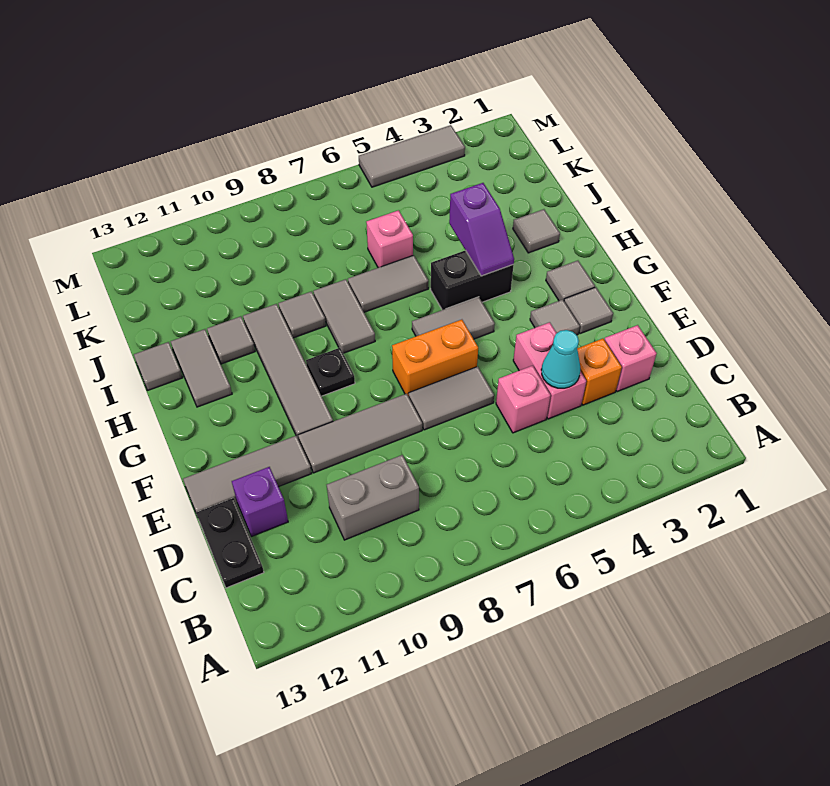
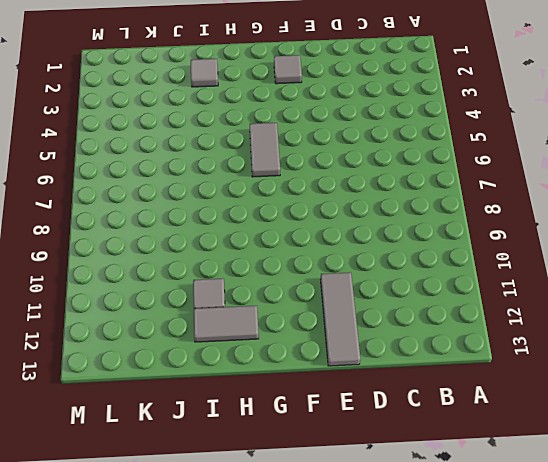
none -> grey 1x2 brick [327,455,419,540]
none -> black 1x2 plate [196,498,264,588]
none -> pink 1x1 brick [605,325,657,392]

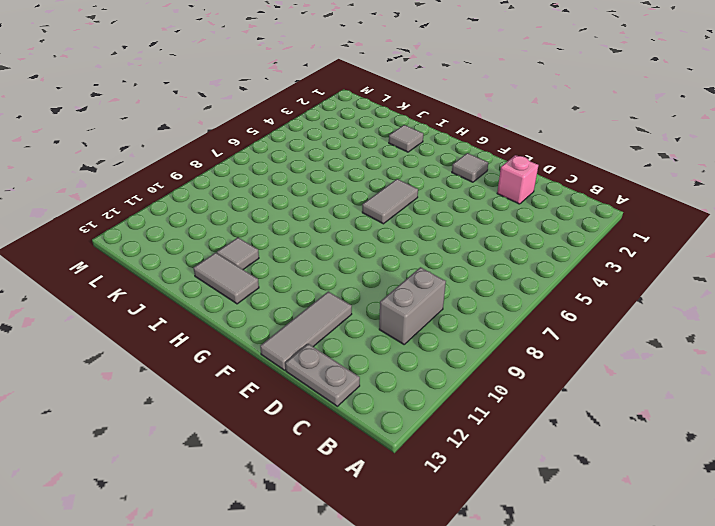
grey 1x2 plate [285,344,360,406] -> black 1x2 plate [196,498,264,588]
none -> orange 1x1 brick [577,339,622,405]
none -> pink 1x2 brick [513,322,586,419]
none -> pink 1x1 brick [496,366,551,433]

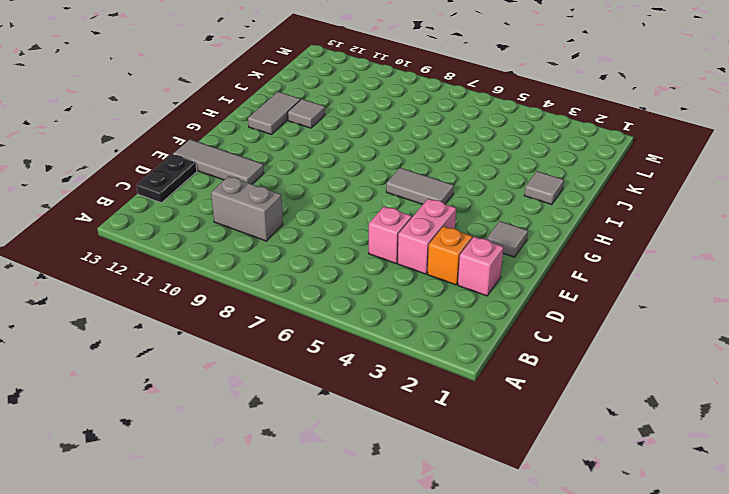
none -> purple 1x1 brick [232,467,288,537]
none -> grey 1x2 tile [409,367,494,430]
none -> grey 1x3 tile [298,394,422,473]

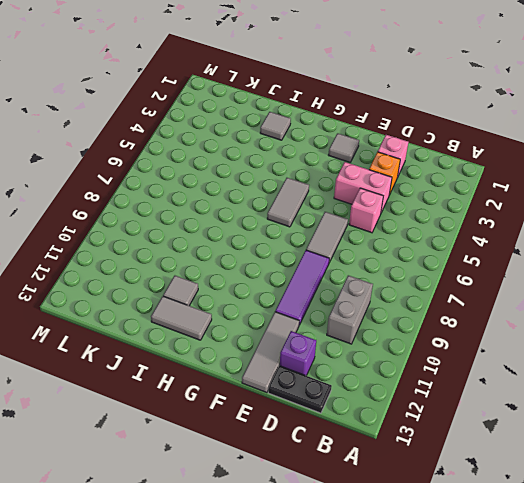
purple 1x3 tile [275,250,329,325] -> grey 1x3 tile [298,394,422,473]
none -> grey 1x1 tile [530,300,580,335]
none -> orange 1x2 brick [392,320,478,396]
none -> grey 1x4 tile [243,304,333,440]

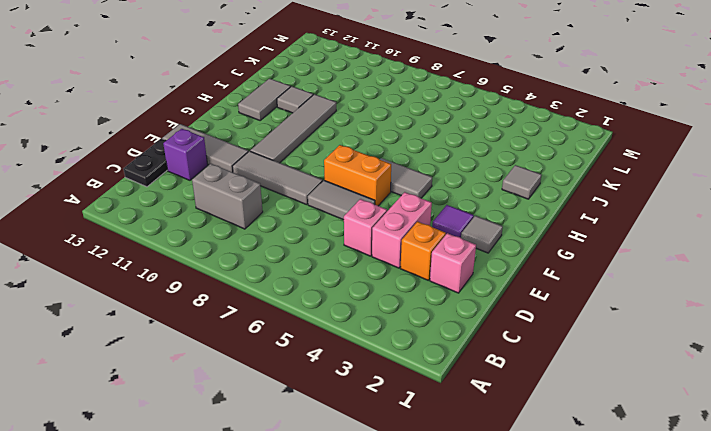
purple 1x1 tile [432,205,474,238] -> grey 1x1 tile [530,300,580,335]
none -> grey 1x1 tile [546,261,595,301]
none -> black 1x1 plate [306,348,355,396]
none -> black 1x2 brick [431,250,514,310]

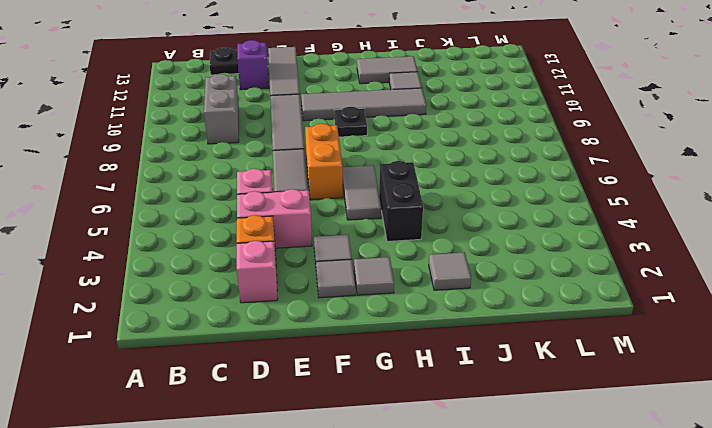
none -> grey 1x2 tile [313,279,375,353]
none -> grey 1x2 tile [348,255,428,312]
none -> grey 1x1 tile [278,292,326,338]

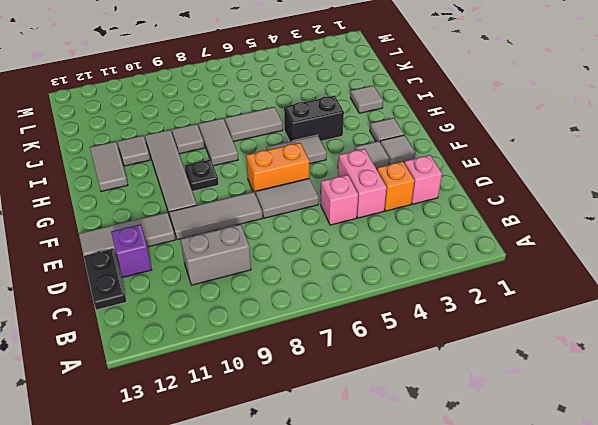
none -> grey 1x1 tile [134,342,183,390]
none -> pink 1x1 brick [366,210,413,268]
none -> grey 1x3 tile [359,125,465,187]

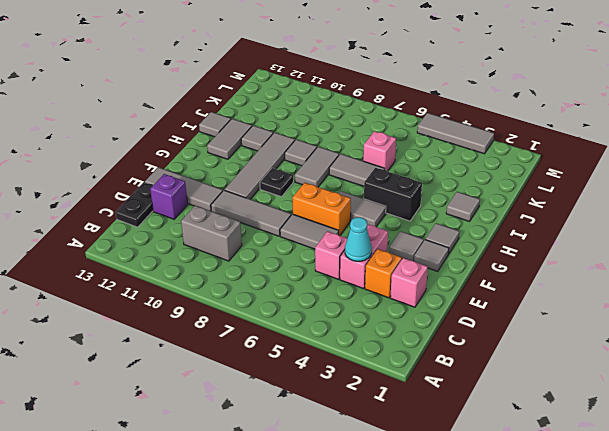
none -> purple 1x2 slope [449,183,514,276]

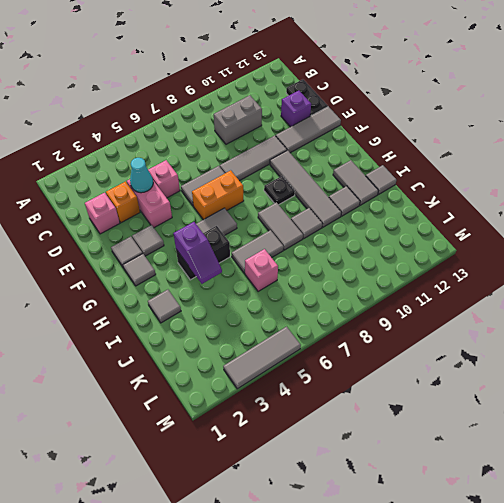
purple 1x2 slope [173,222,222,284] -> purple 1x2 slope turned to [449,183,514,276]

